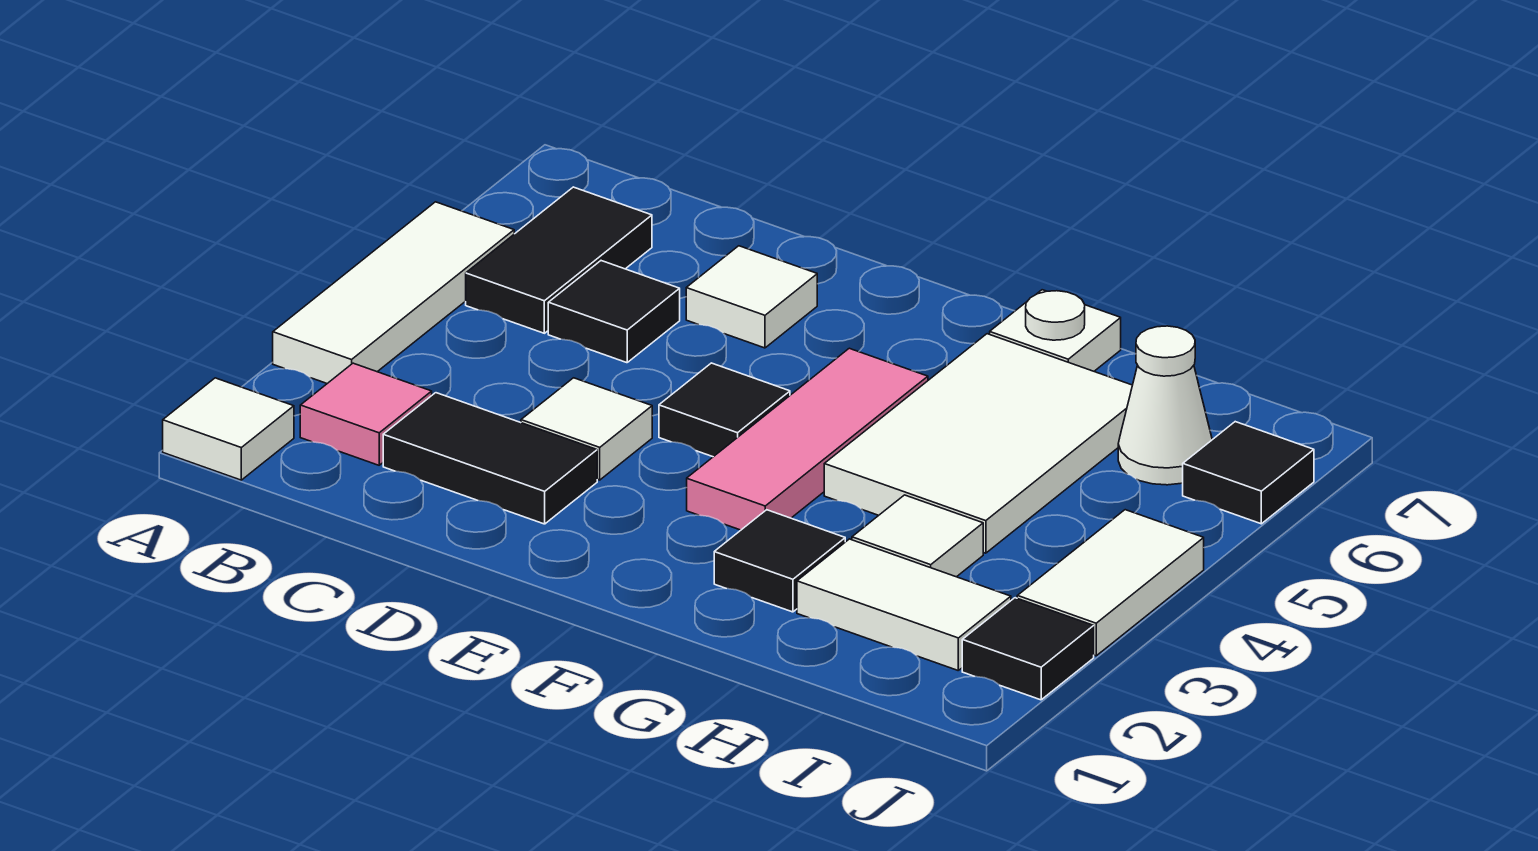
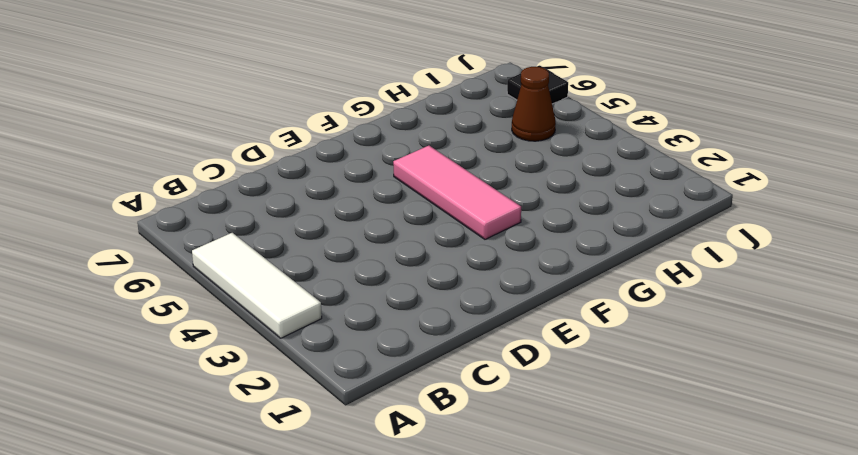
brown 1x1 cone [512,67,556,141] -> none
none -> white 1x1 tile [163,378,294,480]
none -> pink 1x1 tile [300,363,432,465]
none -> black 1x2 tile [466,187,652,333]

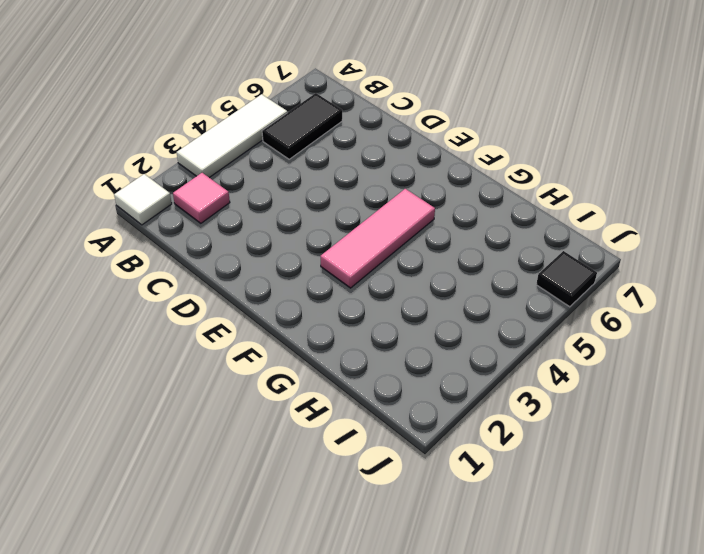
none -> black 1x2 tile [383,393,597,524]
none -> black 1x1 tile [548,261,680,363]
none -> white 1x1 tile [521,378,652,480]

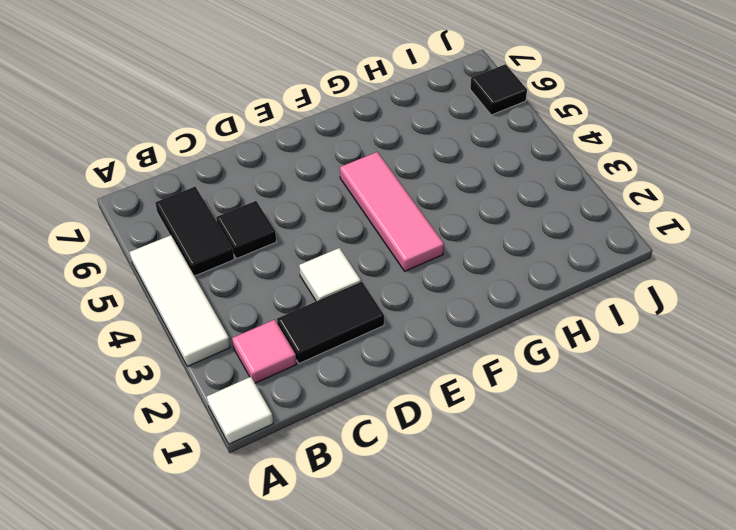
none -> white 1x1 tile [686,246,817,348]
none -> black 1x1 tile [659,363,790,457]
none -> black 1x1 tile [714,510,845,612]

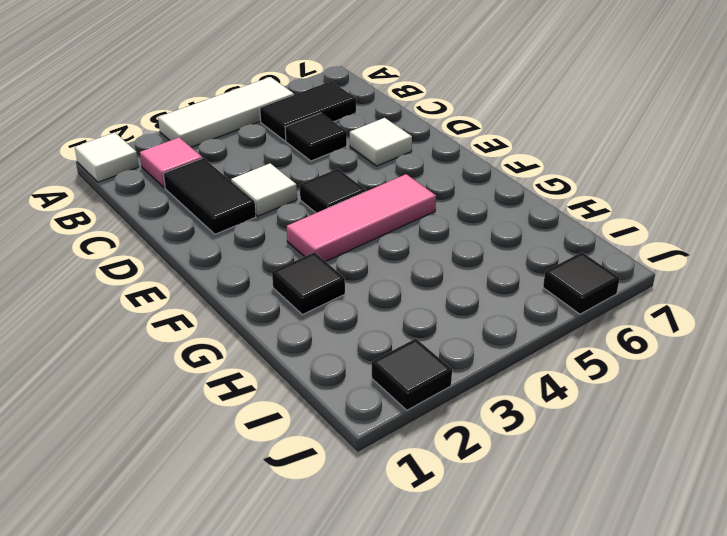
none -> white 2x3 tile [824,334,1132,553]
none -> white 1x1 plate [990,290,1121,371]
none -> white 1x2 tile [797,539,1011,670]

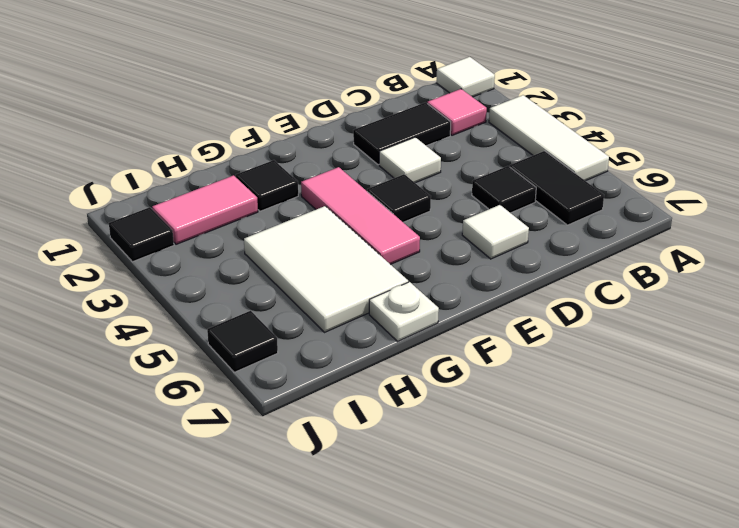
pink 1x2 tile [152,175,258,244] -> white 1x2 tile [797,539,1011,670]
none -> white 1x1 tile [852,495,983,577]
none -> white 1x1 cone [1118,326,1212,485]
none -> white 1x2 tile [1017,510,1204,656]

